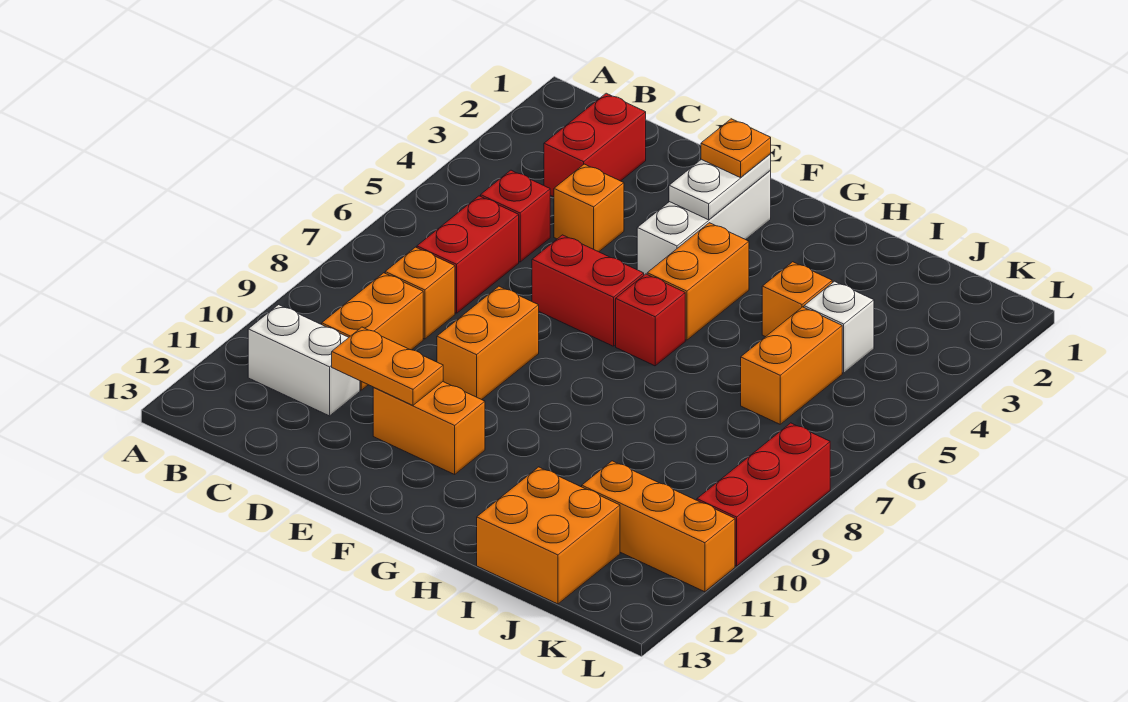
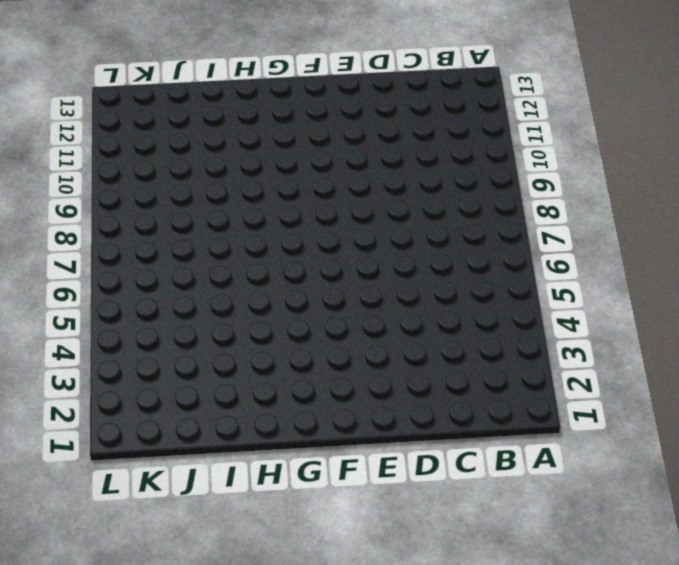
none -> white 1x2 brick [248,305,360,416]
none -> red 1x2 brick [544,93,646,197]
none -> red 1x1 brick [481,170,550,262]

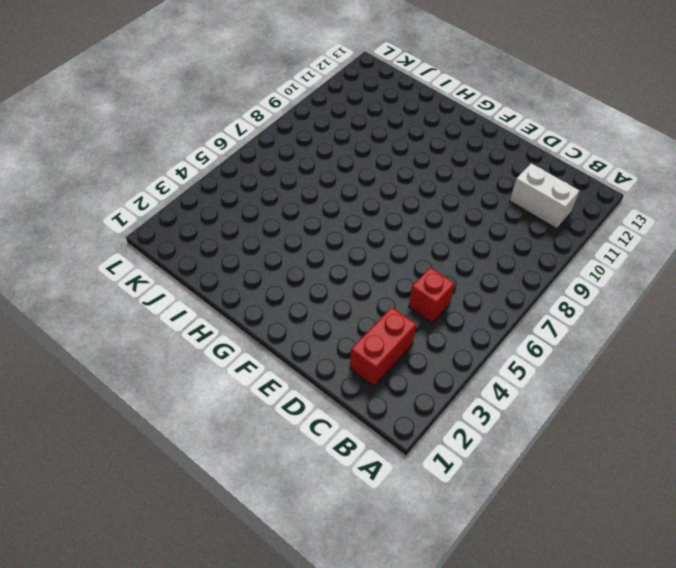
none -> red 1x2 brick [417,196,519,313]
none -> orange 1x1 brick [385,247,455,339]
none -> orange 1x2 brick [322,273,423,390]

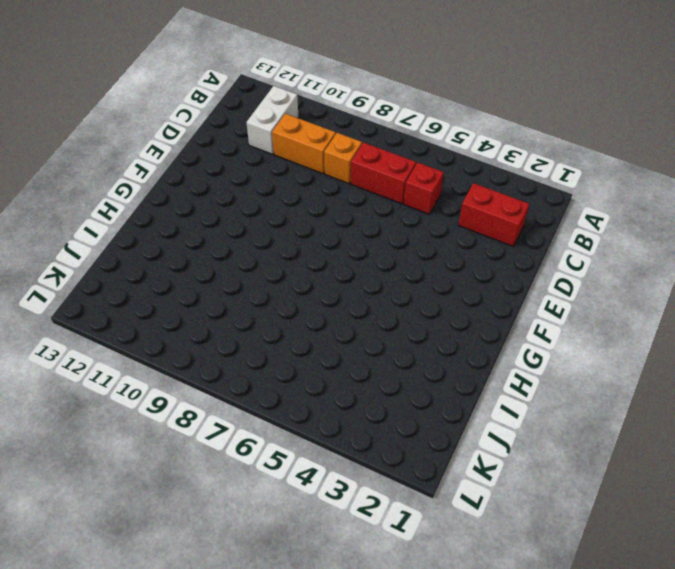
none -> orange 1x1 brick [554,164,624,252]
none -> red 1x2 brick [532,235,644,346]
none -> orange 1x2 brick [437,286,539,400]

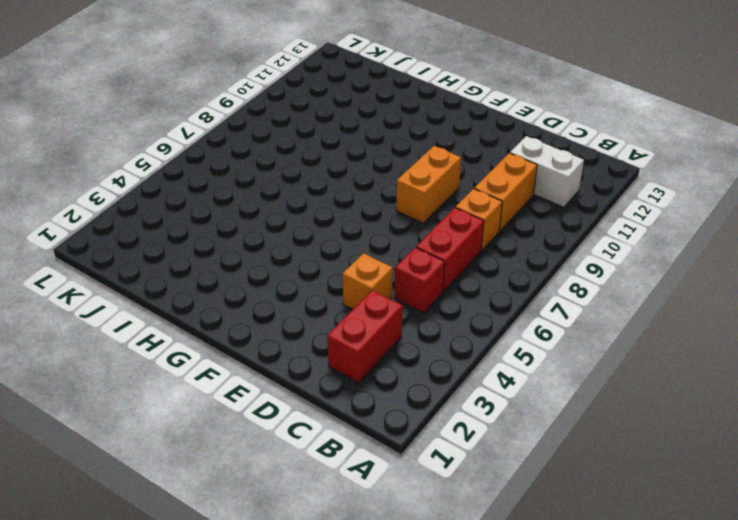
none -> red 1x2 brick [532,235,644,346]
none -> orange 1x2 brick [373,382,485,474]
none -> white 1x3 brick [637,171,771,275]

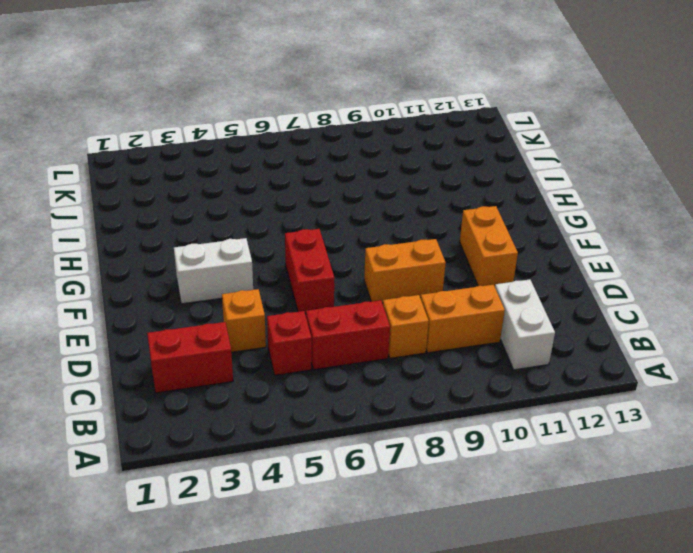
white 1x2 brick [174,238,253,304] -> white 1x3 brick [637,171,771,275]
none -> orange 1x2 brick [647,223,749,340]
none -> red 1x1 brick [616,274,685,366]
none -> orange 1x1 brick [762,262,832,337]

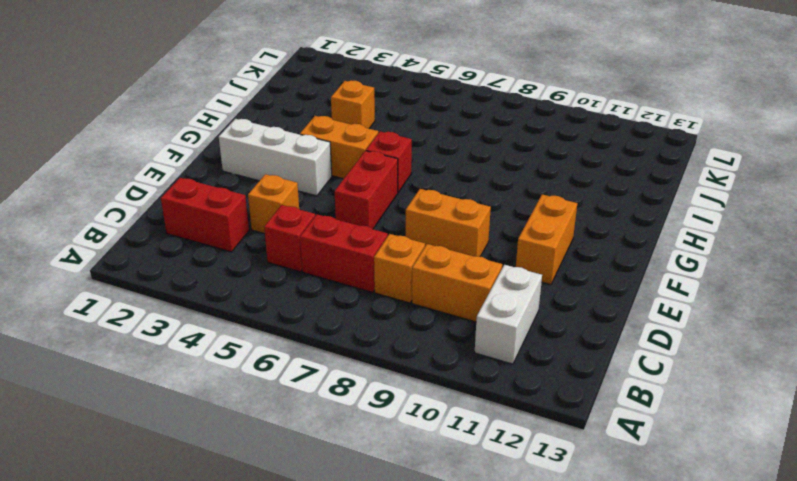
none -> orange 2x2 brick [477,467,620,604]
none -> white 1x1 brick [804,281,874,373]
none -> orange 1x2 brick [741,307,842,424]

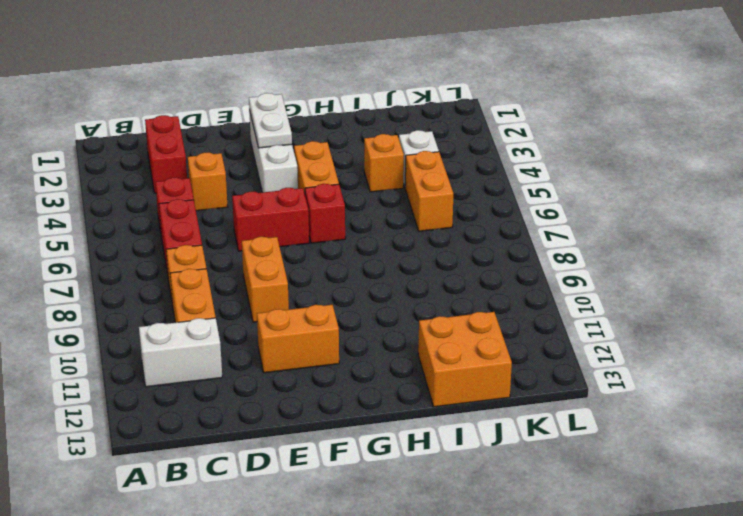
none -> orange 1x3 brick [582,461,735,592]
none -> red 1x3 brick [697,423,830,566]
none -> orange 1x2 plate [332,327,443,405]

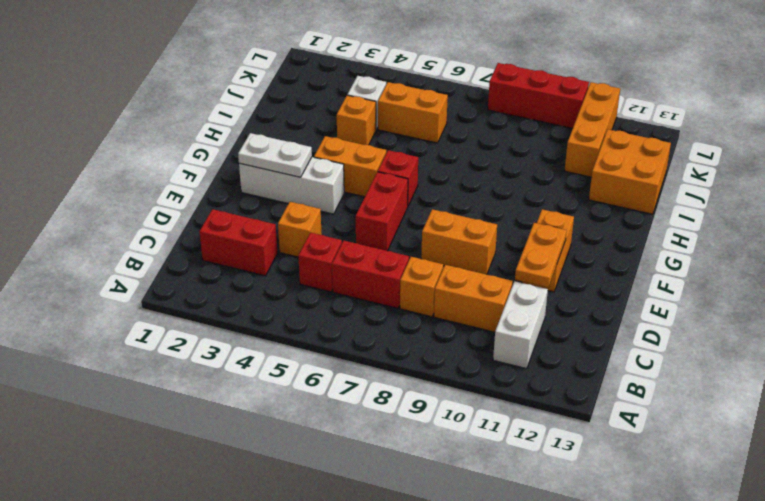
none -> orange 1x1 plate [701,119,771,178]

